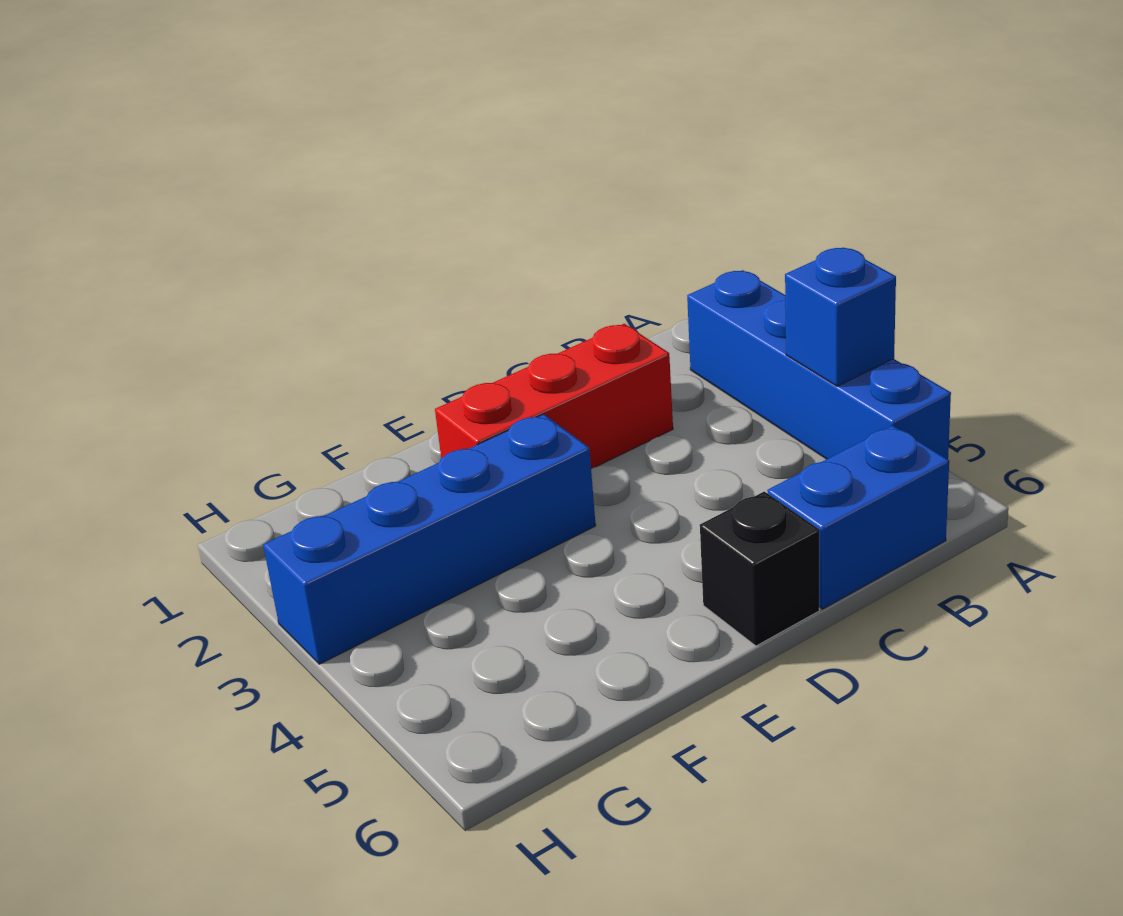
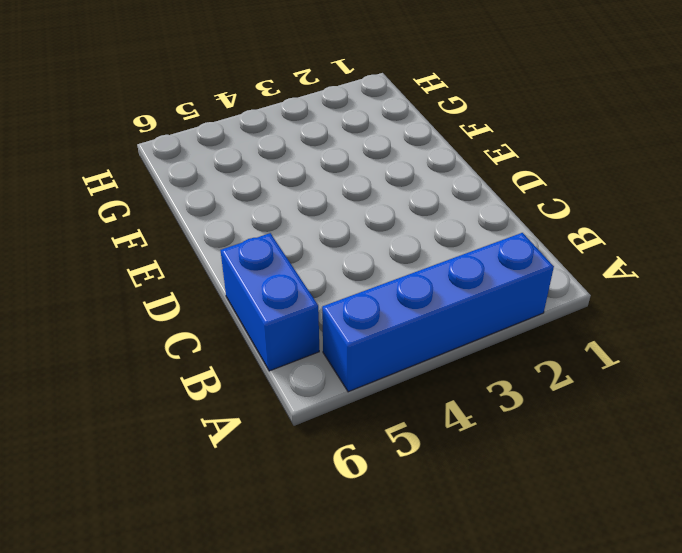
none -> red 1x3 brick [435,324,673,469]
none -> black 1x1 brick [700,492,819,646]

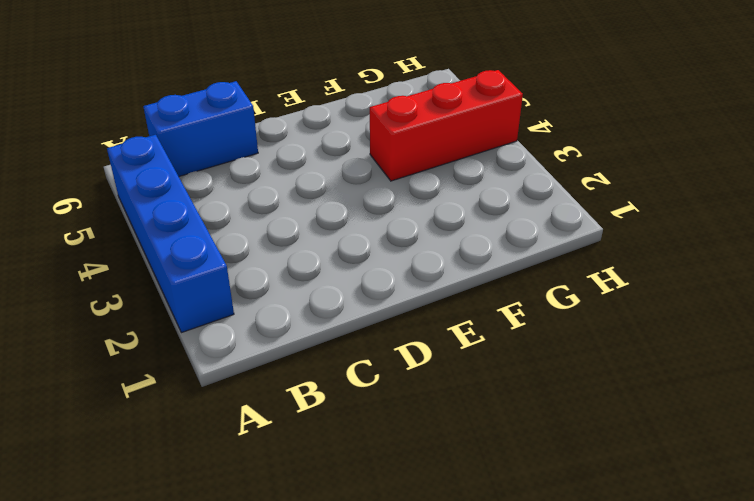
red 1x3 brick [370,70,523,181] -> red 1x3 brick moved to [435,324,673,469]
none -> black 1x1 brick [700,492,819,646]
none -> blue 1x4 brick [263,414,596,664]

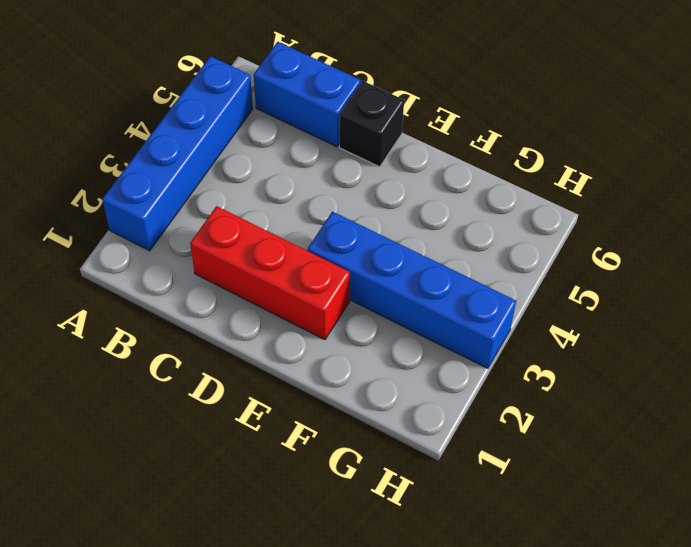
none -> blue 1x1 brick [785,248,896,386]

